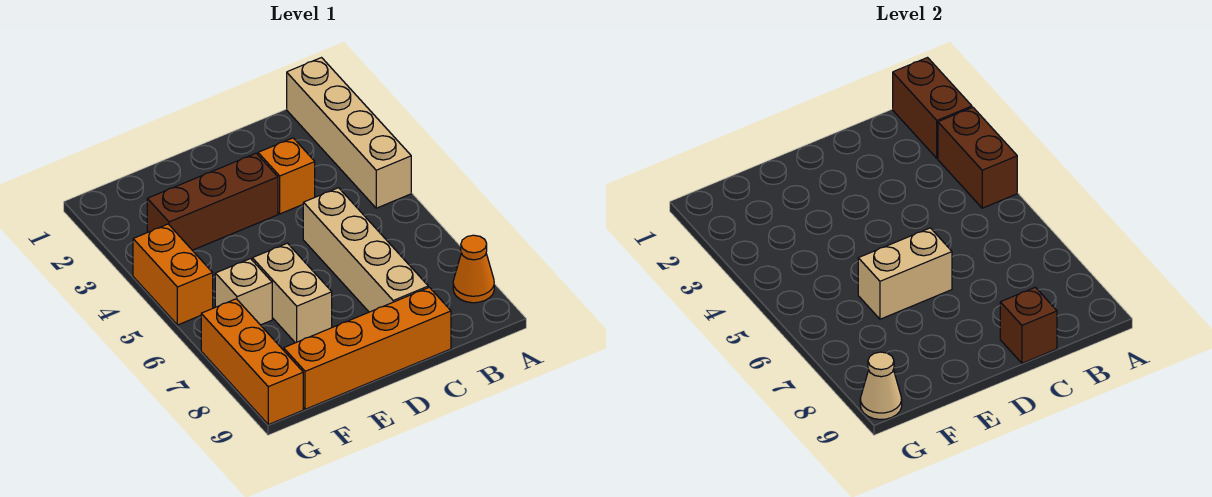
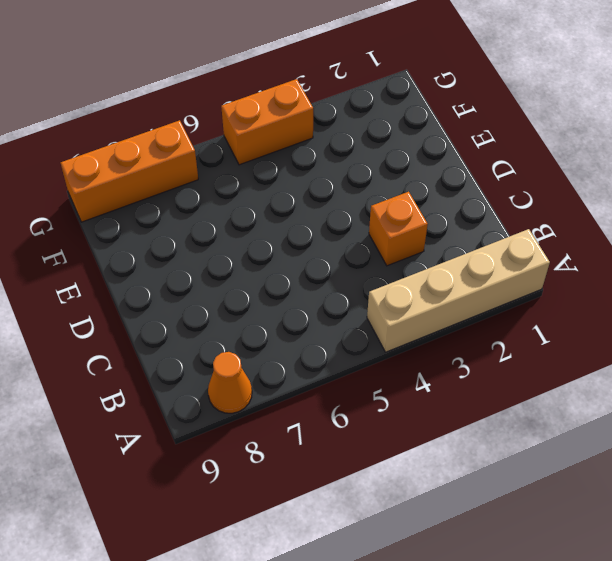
none -> tan 1x4 brick [303,188,428,312]
none -> orange 1x4 brick [284,287,451,409]
none -> brown 1x3 brick [147,153,278,250]

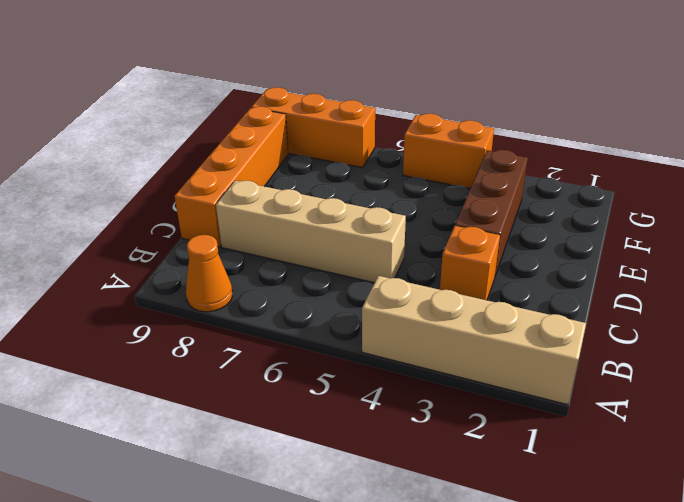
none -> tan 1x2 brick [252,243,332,343]
none -> tan 1x1 brick [215,259,272,325]
none -> brown 1x2 brick [893,58,972,158]

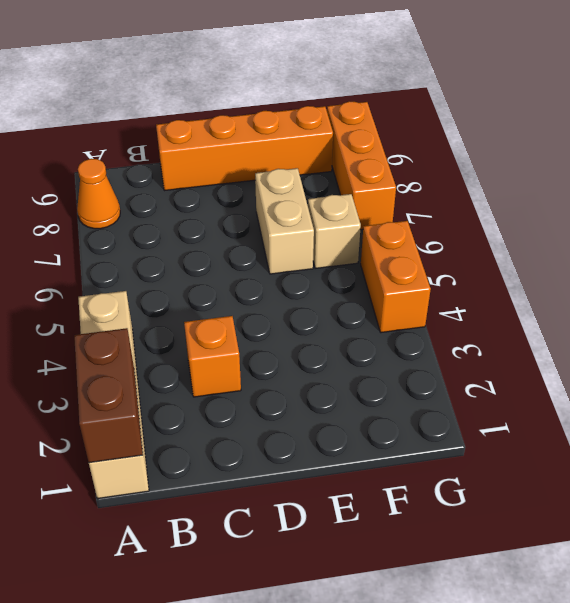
none -> tan 1x4 brick [303,188,428,312]
none -> brown 1x3 brick [147,153,278,250]
none -> brown 1x2 brick [938,107,1017,208]

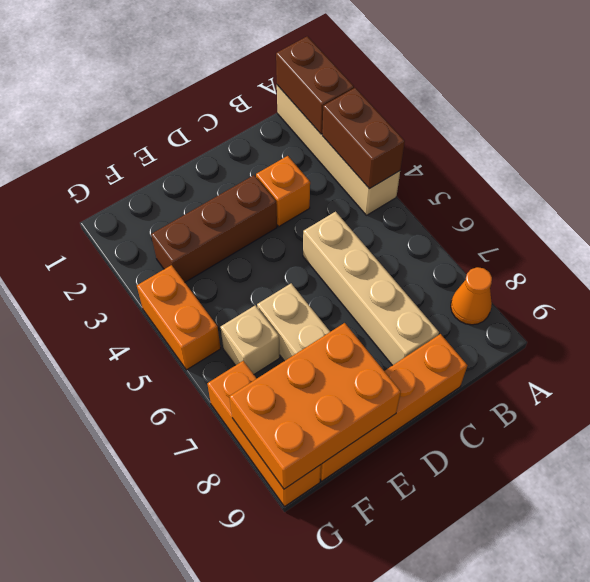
orange 2x3 brick [229,323,401,489] -> tan 1x1 cone [860,352,902,419]
none -> brown 1x1 brick [1000,287,1057,363]
none -> tan 1x2 brick [858,228,952,319]

